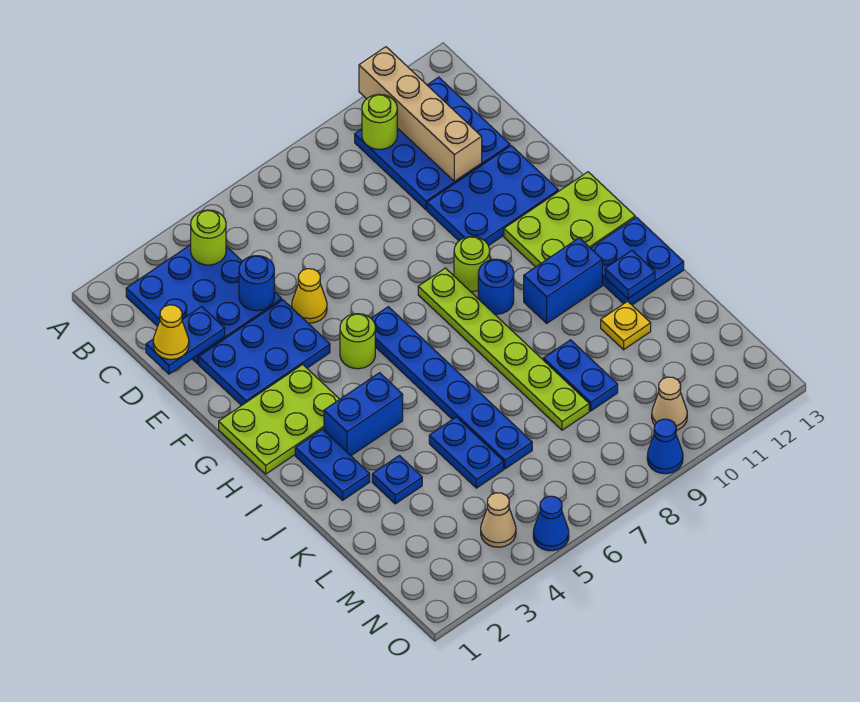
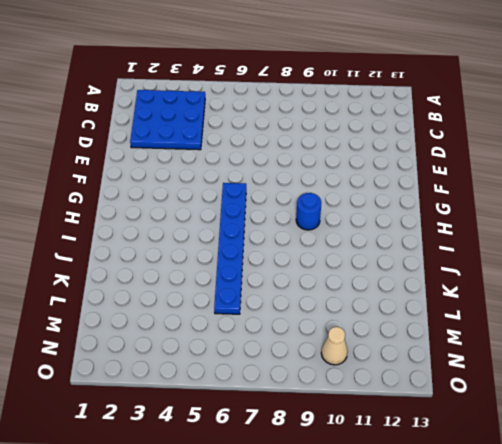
none -> blue 3x3 plate [355,77,510,210]
none -> blue 2x3 plate [199,300,330,405]
none -> yellow 1x1 cone [292,269,327,323]
none -> blue 2x3 plate [427,146,558,246]

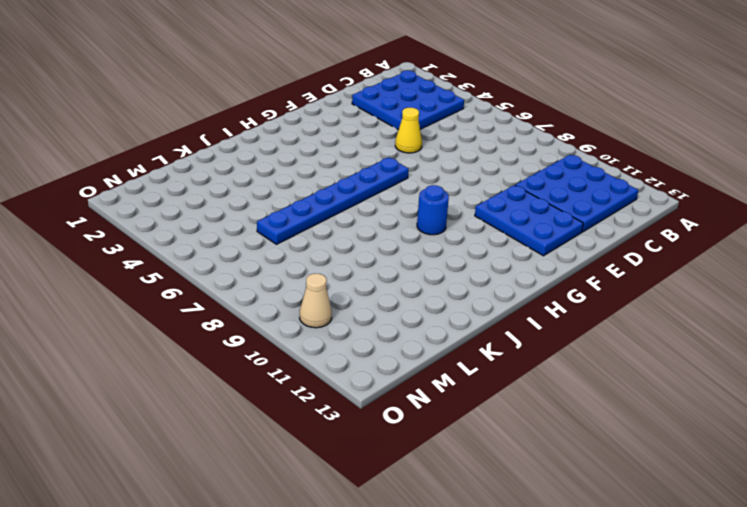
none -> blue 2x3 plate [199,300,330,405]
none -> lime 2x3 plate [219,364,340,474]
none -> lime 1x1 round brick [340,314,375,369]
none -> lime 1x6 plate [418,268,589,430]

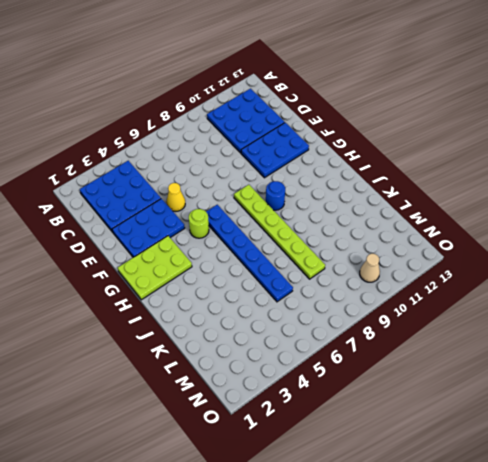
none -> lime 1x1 round brick [454,237,490,292]
none -> lime 2x3 plate [504,172,635,267]
none -> blue 1x2 plate [295,429,370,500]
none -> blue 1x2 brick [324,373,403,456]

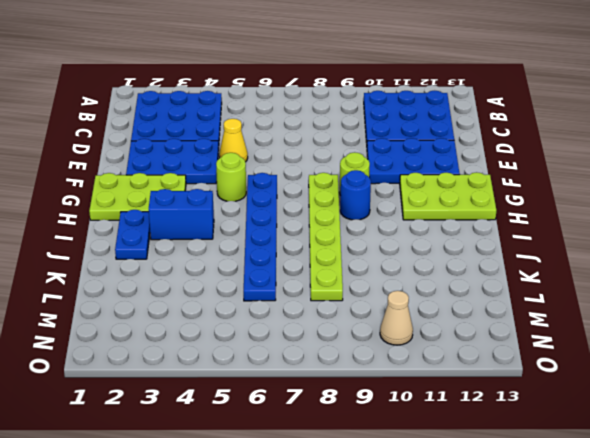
none -> blue 1x2 brick [524,238,602,323]
none -> blue 2x2 plate [591,217,684,305]
none -> blue 1x1 plate [372,456,422,504]
none -> blue 1x2 plate [429,417,504,488]

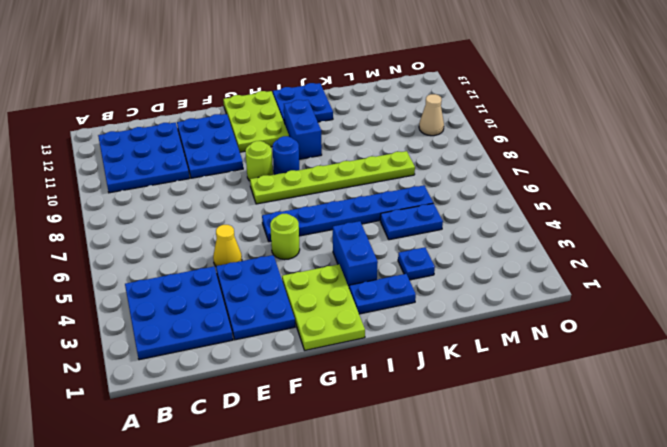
none -> blue 1x2 plate [543,340,618,411]
none -> yellow 1x1 plate [601,301,651,350]
none -> tan 1x1 cone [481,493,516,547]
none -> blue 1x1 cone [533,496,569,551]

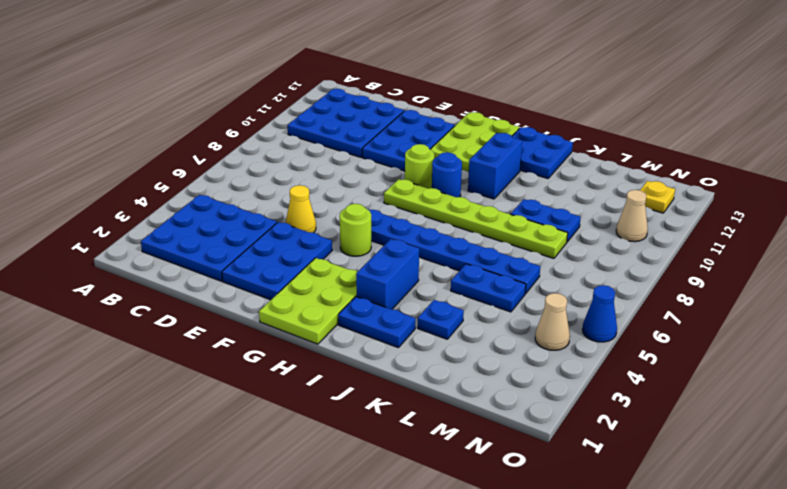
yellow 1x1 plate [640,181,675,213] -> yellow 1x1 plate moved to [601,301,651,350]
none -> blue 1x1 cone [647,419,683,474]
none -> tan 1x4 brick [359,47,482,182]
none -> lime 1x1 round brick [190,210,226,265]
none -> lime 1x1 round brick [362,94,397,149]

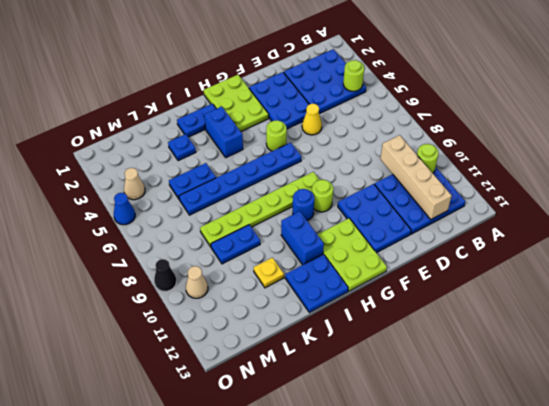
tan 1x4 brick [380,135,451,220] -> tan 1x4 brick turned to [359,47,482,182]
black 1x1 cone [154,259,176,291] -> blue 1x1 cone [647,419,683,474]
none -> blue 1x2 plate [146,306,225,374]
none -> blue 1x1 round brick [239,256,274,311]
none -> blue 1x1 plate [605,251,655,299]
none -> yellow 1x1 cone [153,305,189,359]

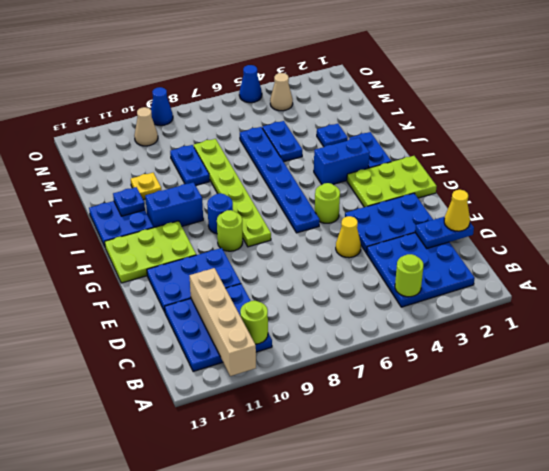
none -> blue 1x1 round brick [239,256,274,311]

